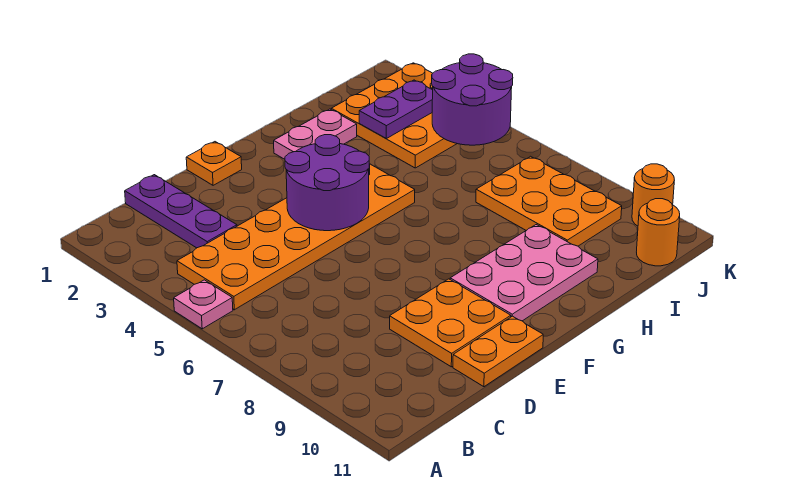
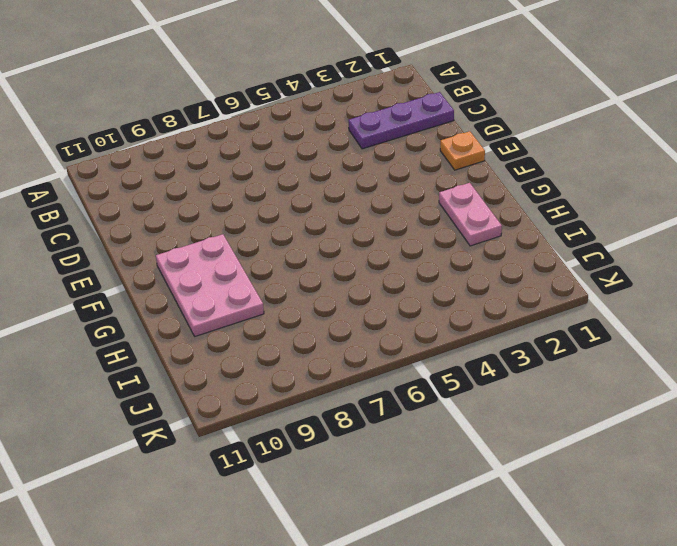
none -> pink 1x1 plate [174,280,233,329]
none -> orange 2x6 plate [177,164,415,310]
none -> orange 2x2 plate [390,279,511,367]

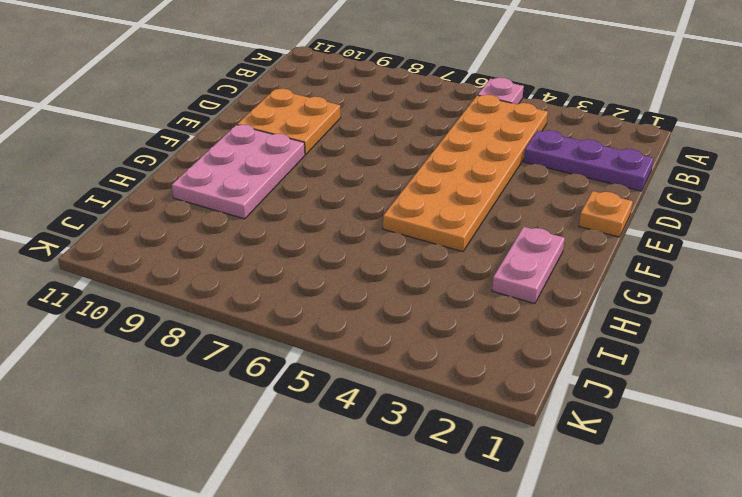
none -> orange 1x2 plate [453,316,543,387]
none -> orange 3x3 plate [331,63,457,168]
none -> orange 2x3 plate [476,156,622,246]

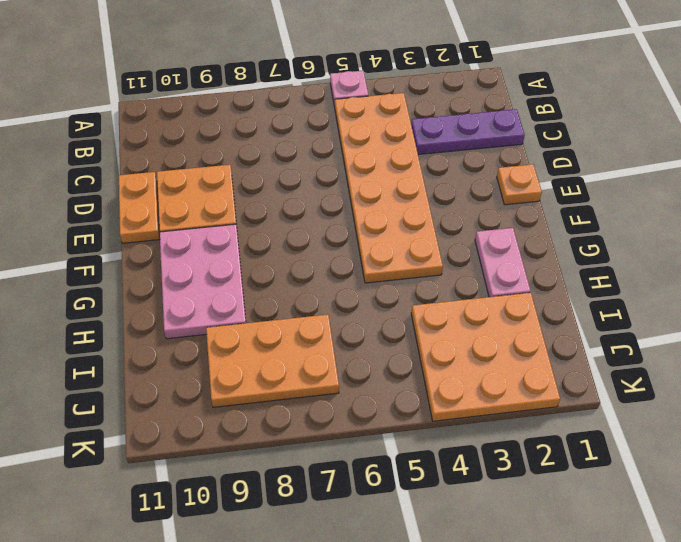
none -> orange 1x1 round brick [637,199,680,266]
none -> orange 1x1 round brick [632,164,674,226]
none -> purple 2x2 round brick [285,135,369,231]

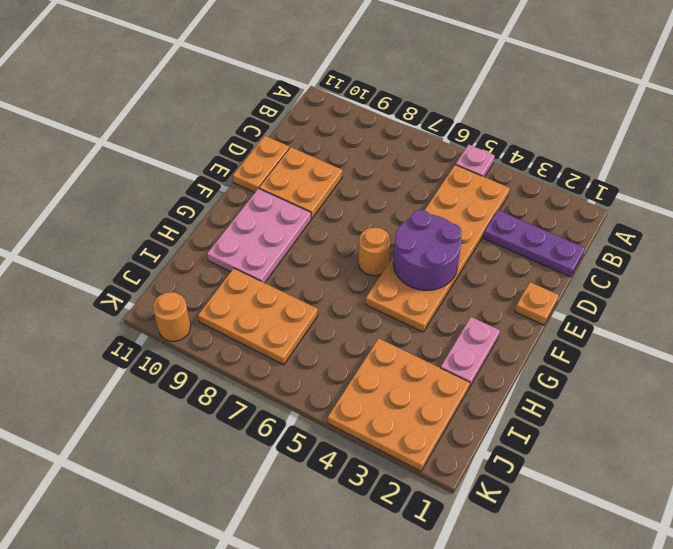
orange 1x1 round brick [359,227,391,276] -> orange 1x1 round brick moved to [637,199,680,266]
none -> purple 1x2 plate [359,80,433,139]
none -> purple 2x2 round brick [432,54,513,145]

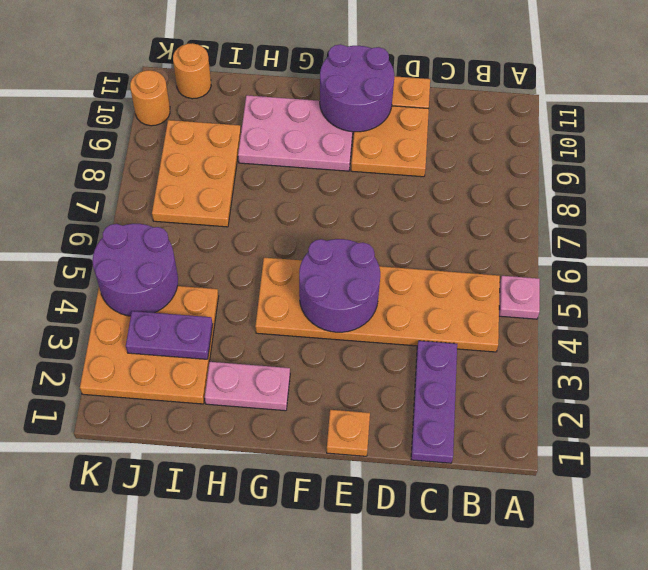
purple 2x2 round brick [320,44,394,132] -> none

